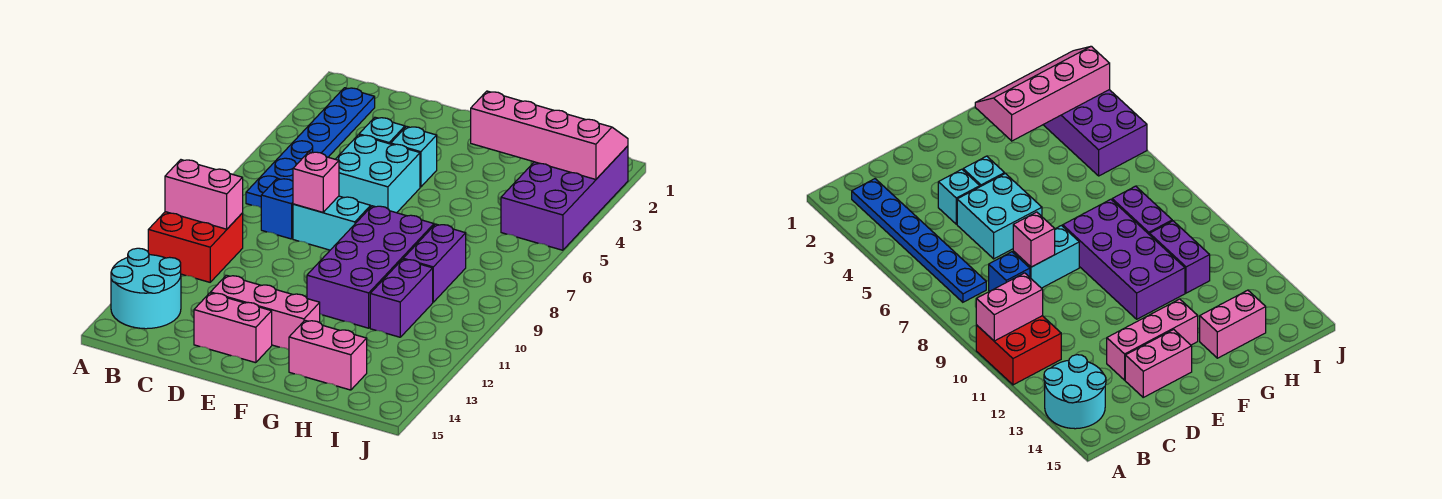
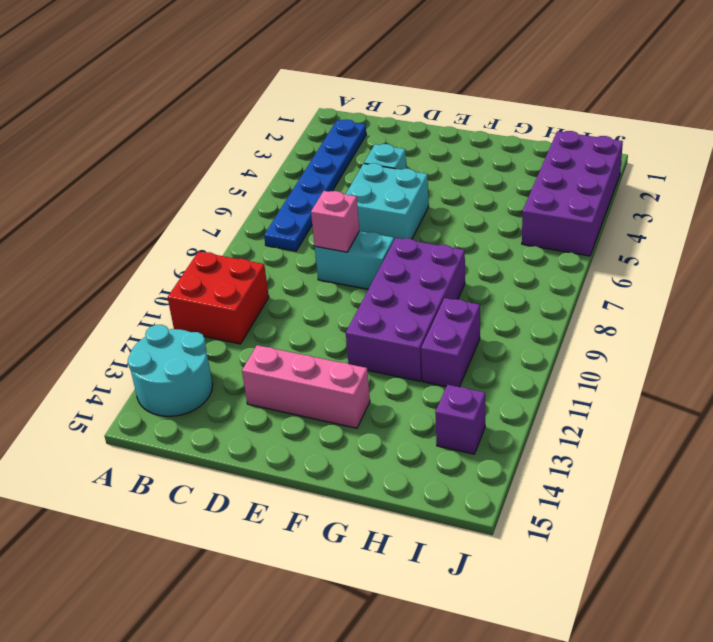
purple 1x1 brick [435,385,485,454] -> none
none -> blue 1x1 brick [261,178,293,239]
none -> pink 1x2 brick [194,293,272,363]
none -> cyan 1x1 brick [391,126,437,187]

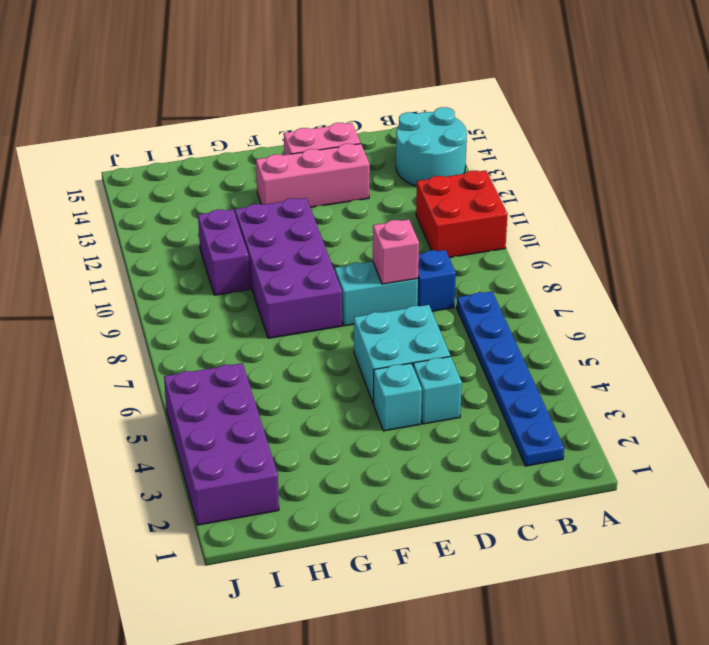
none -> pink 1x2 brick [289,320,367,390]
none -> purple 1x2 brick [403,224,466,302]
none -> pink 1x2 brick [165,160,243,229]

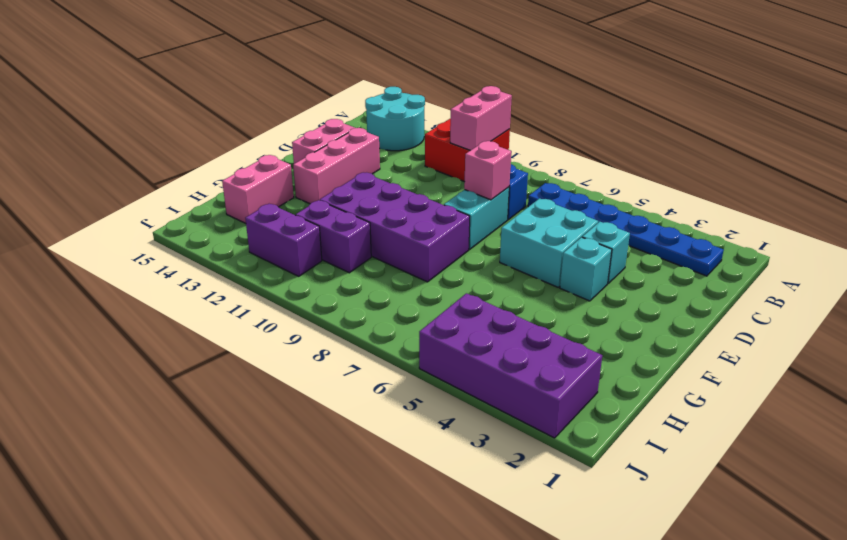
purple 1x2 brick [245,204,322,276] -> purple 1x2 brick moved to [403,224,466,302]
none -> pink 2x4 slope [471,91,628,179]

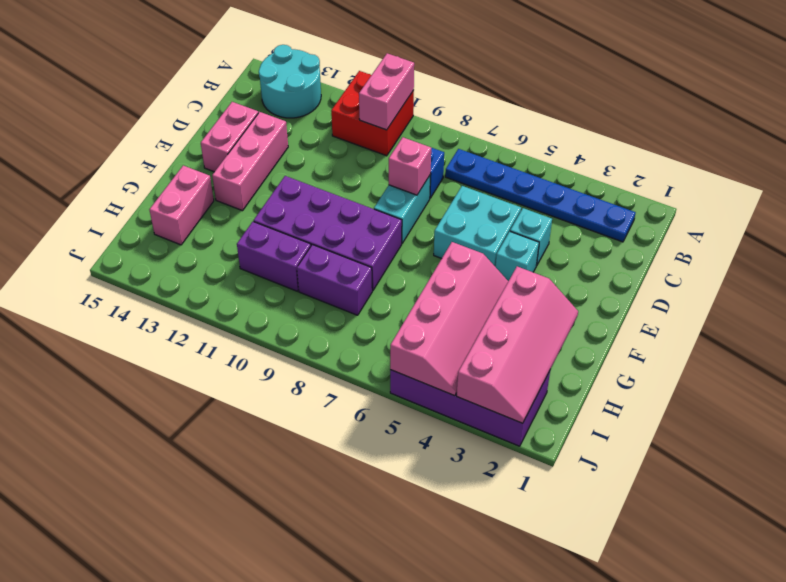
pink 2x4 slope [390,242,508,396] -> none

